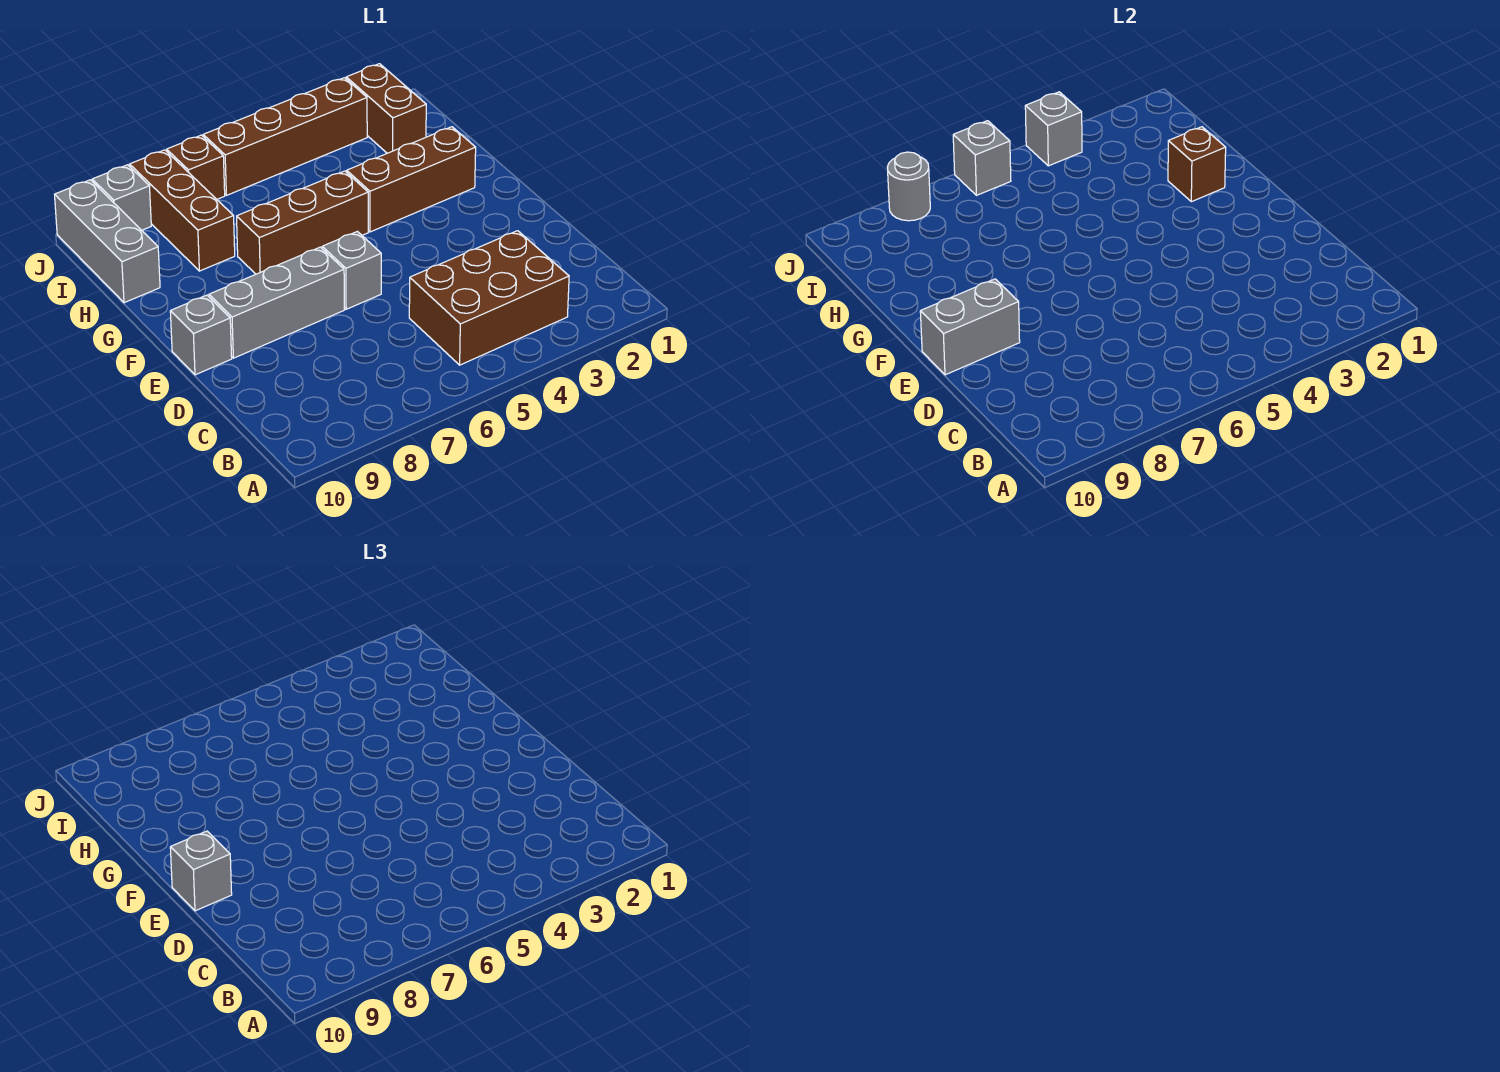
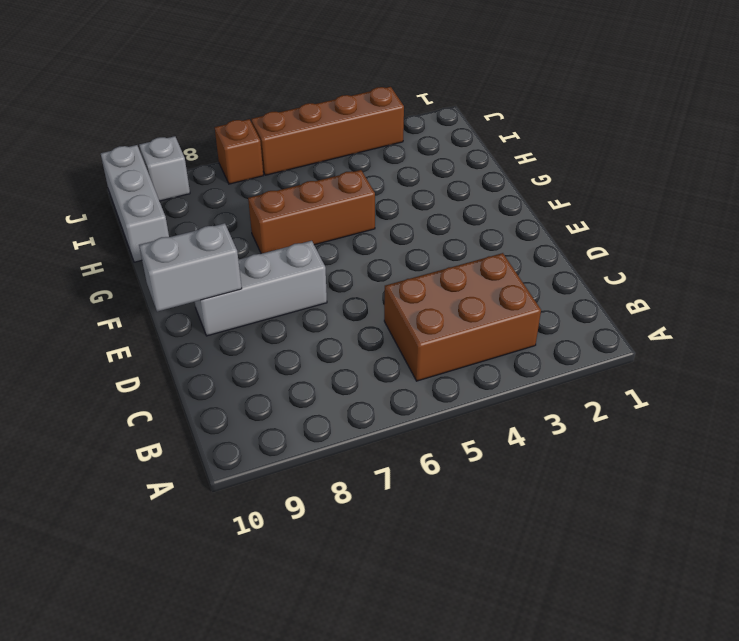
none -> grey 1x1 brick [322,231,381,309]
none -> grey 1x1 brick [170,295,232,375]
none -> brown 1x3 brick [347,127,476,232]

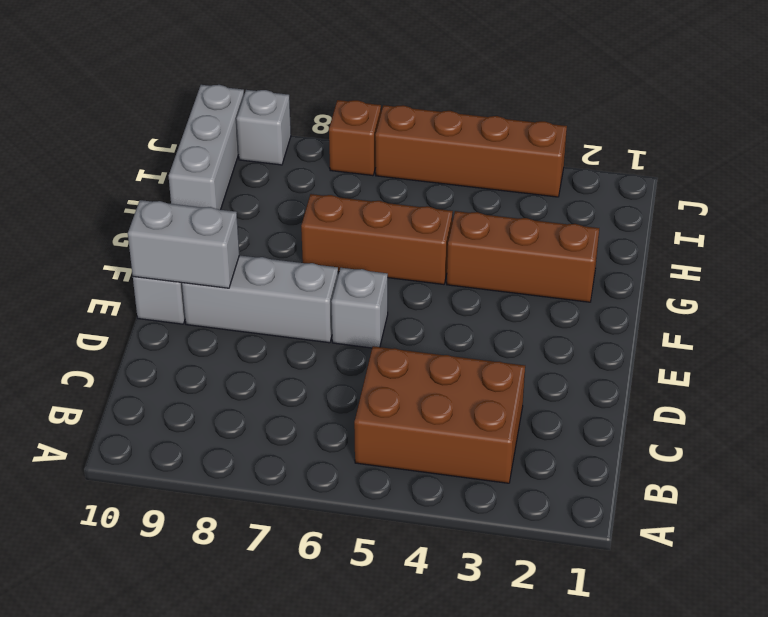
none -> brown 1x3 brick [130,150,235,271]
none -> brown 1x2 brick [346,64,426,153]
none -> brown 1x1 brick [1168,127,1226,202]

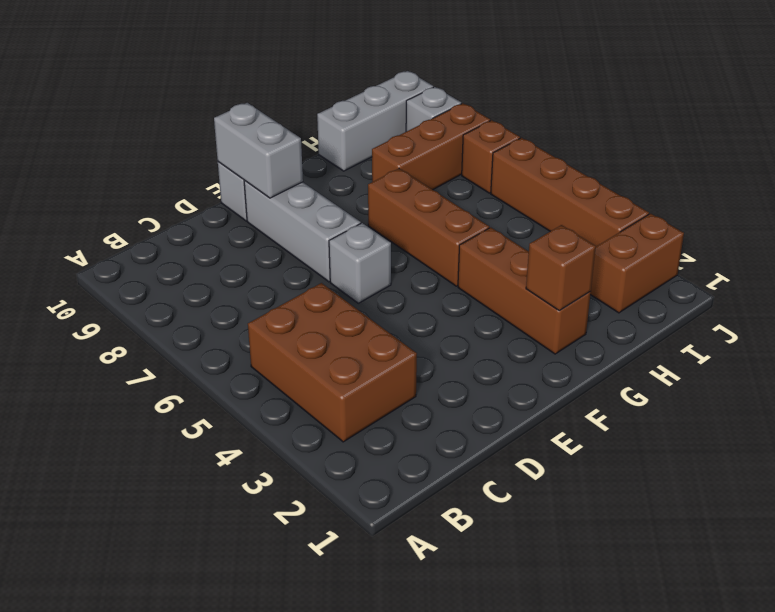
none -> grey 1x1 brick [1025,92,1082,166]
none -> grey 1x1 brick [953,121,1011,195]
none -> grey 1x1 round brick [887,152,930,221]

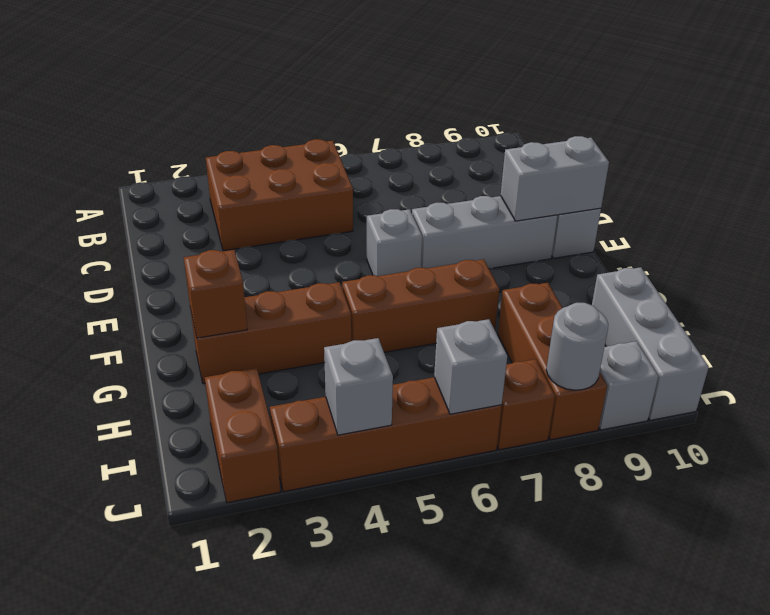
none -> grey 1x1 brick [170,831,232,911]

